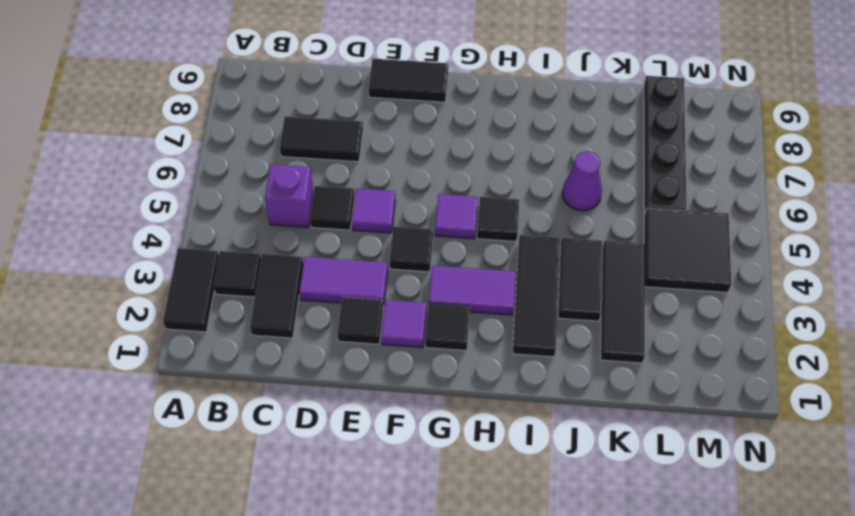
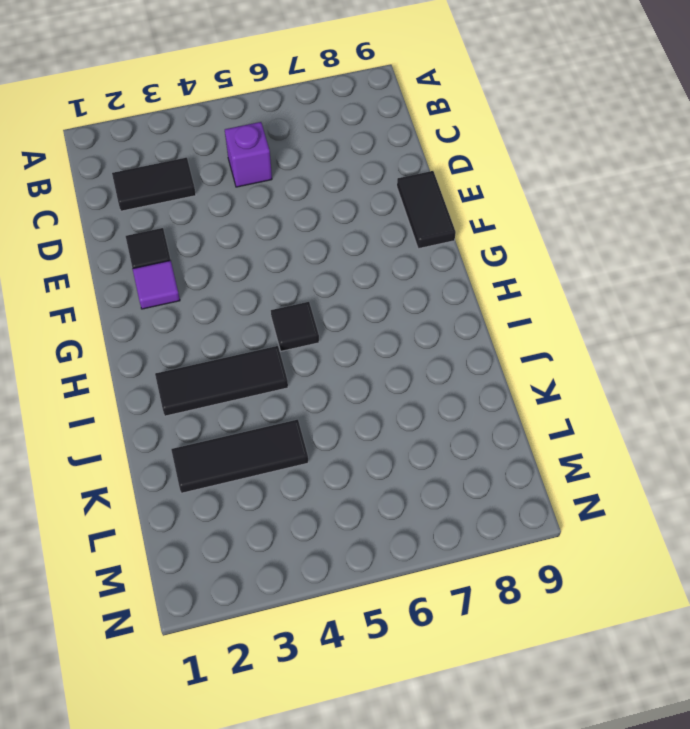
none -> black 1x2 tile [163,248,219,332]
none -> black 1x1 tile [213,251,261,297]
none -> black 1x2 tile [280,116,363,162]

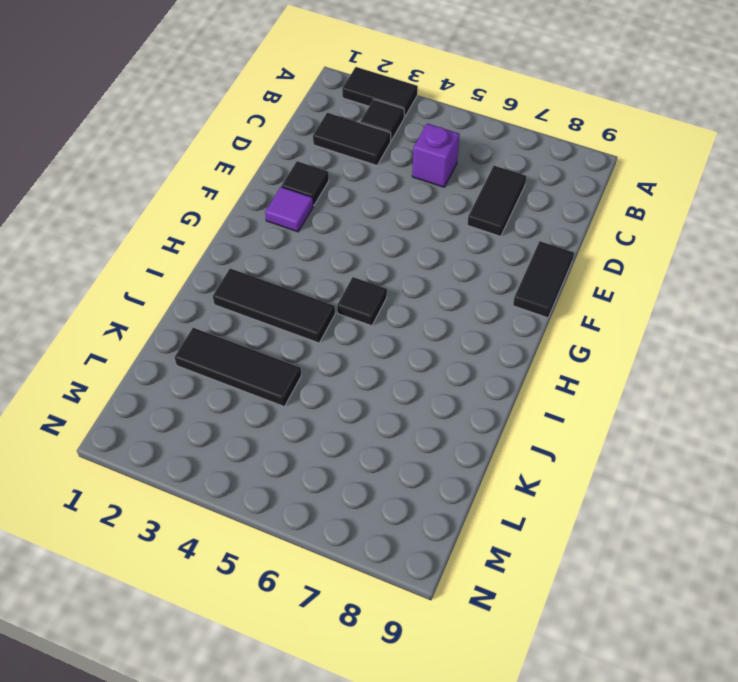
none -> purple 1x2 tile [299,257,388,305]
none -> black 1x1 tile [310,186,355,230]
none -> purple 1x1 tile [352,189,395,233]

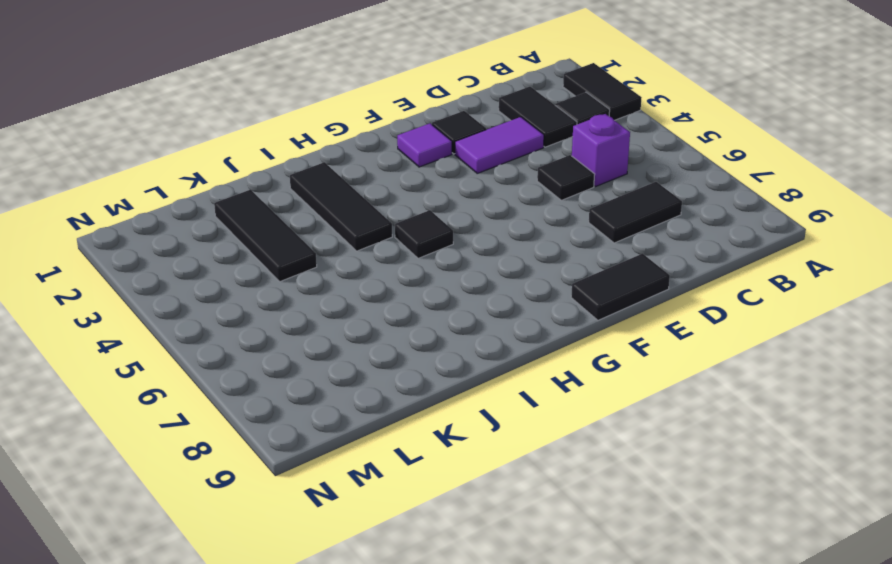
none -> purple 1x1 tile [352,189,395,233]
none -> black 1x1 tile [390,226,433,272]
none -> black 1x1 tile [425,303,470,351]

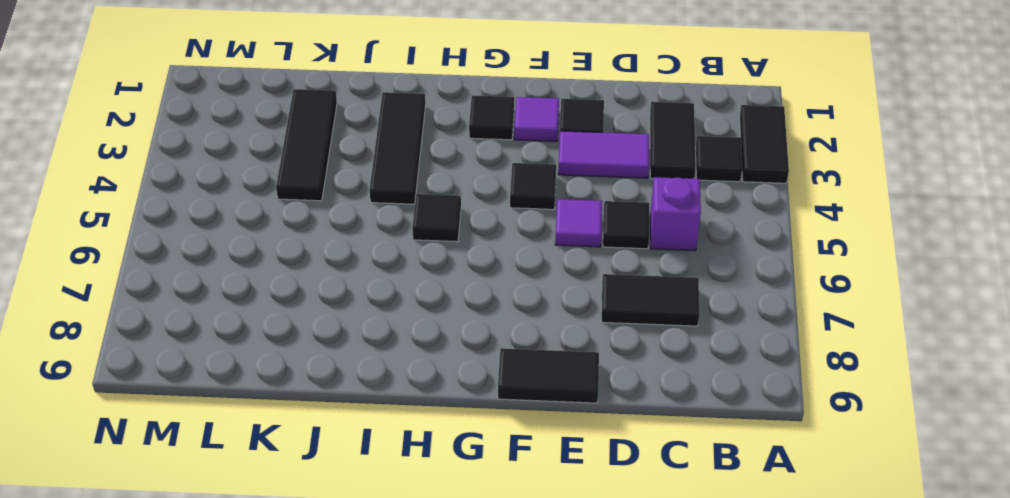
none -> purple 1x2 tile [429,266,515,315]
none -> purple 1x1 tile [435,194,478,239]
none -> black 1x2 tile [558,238,602,321]

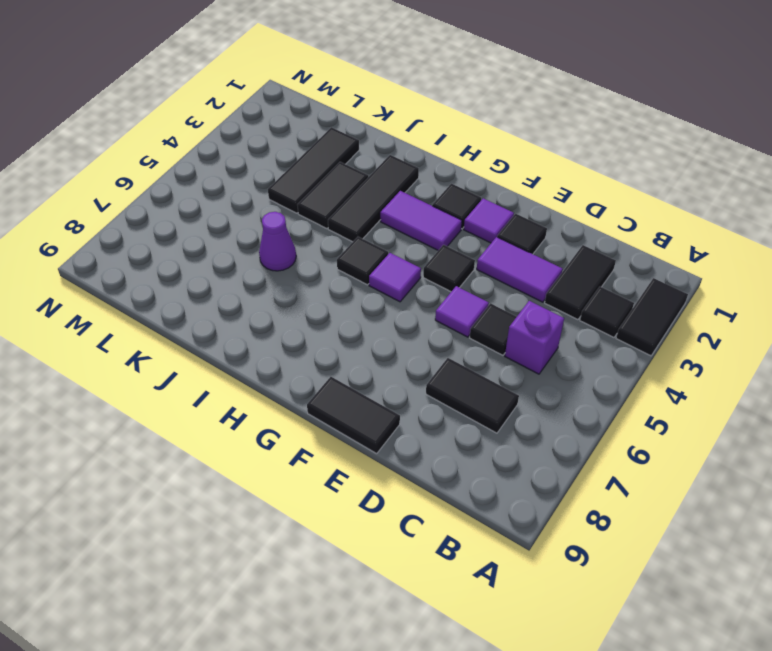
none -> black 2x2 tile [644,208,731,292]
none -> black 1x4 plate [644,76,686,215]

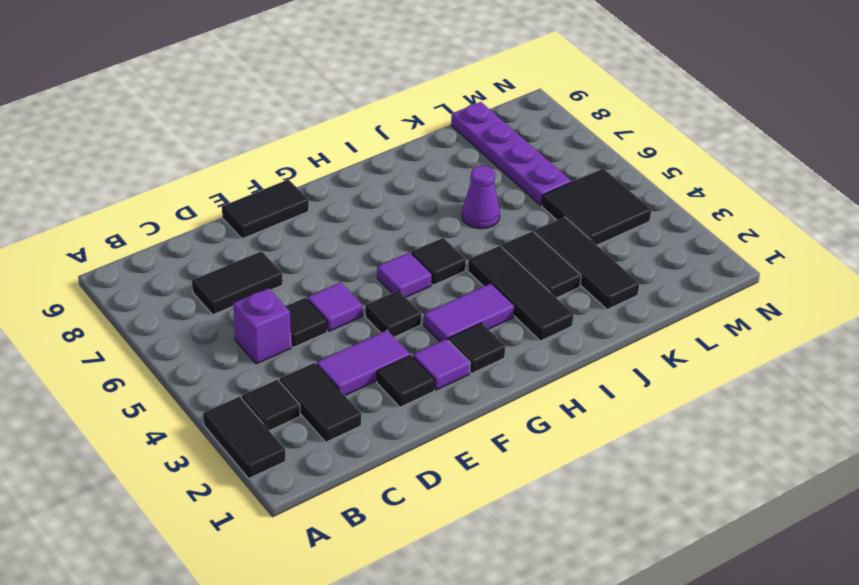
purple 1x4 plate [451,102,571,205] -> black 1x4 plate [644,76,686,215]

